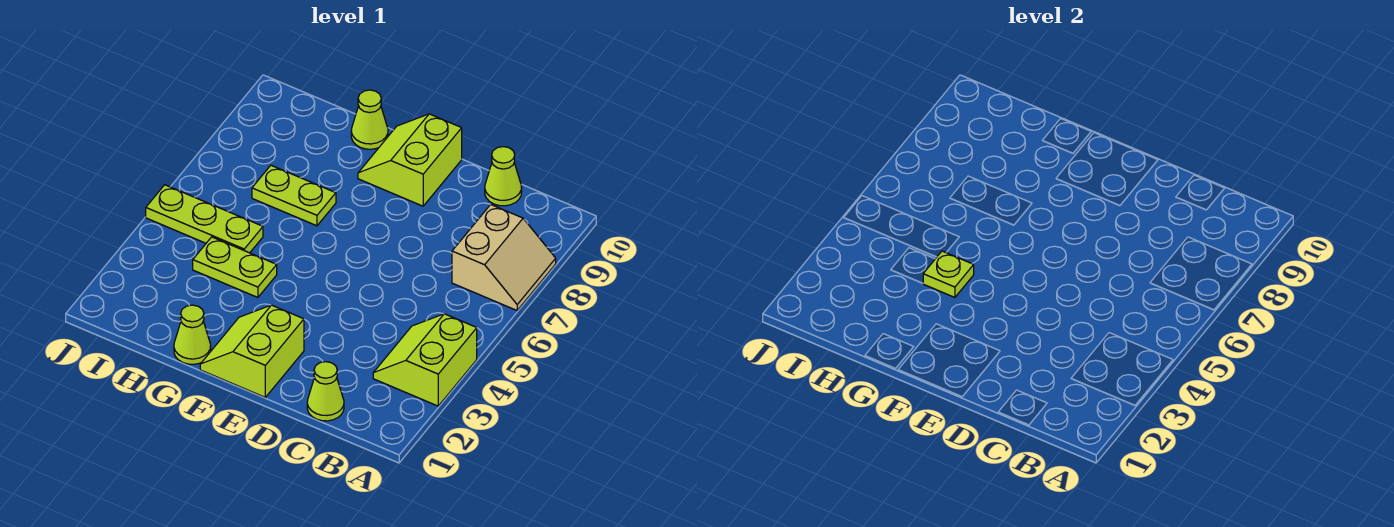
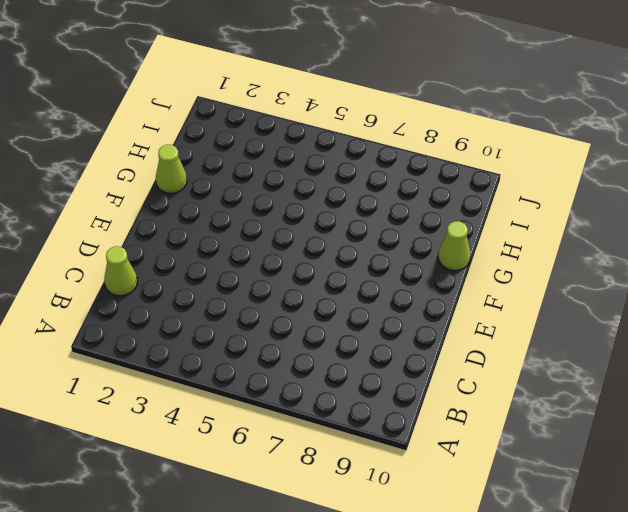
none -> lime 2x2 slope [373,314,477,406]
none -> tan 2x2 slope [452,205,556,310]
none -> lime 1x1 cone [485,147,522,206]

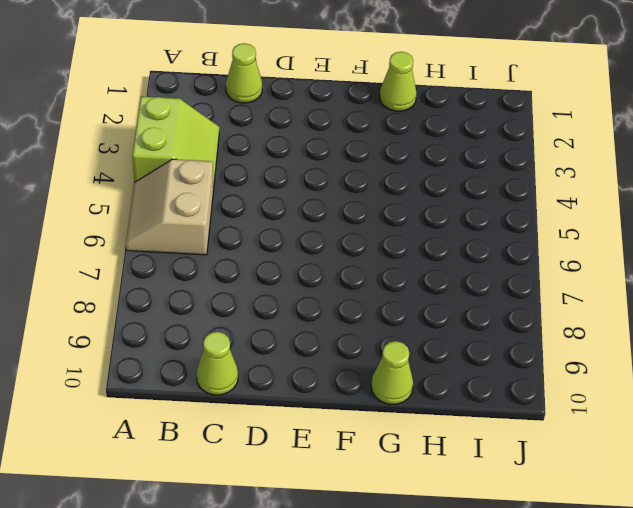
tan 2x2 slope [126,159,213,255] -> tan 2x2 slope moved to [452,205,556,310]
none -> lime 2x2 slope [200,305,304,397]
none -> lime 2x2 slope [358,114,462,206]
none -> lime 1x2 plate [193,237,277,297]

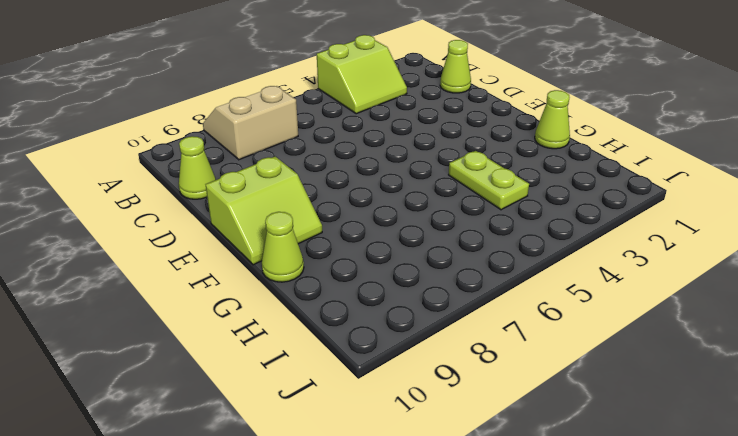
none -> lime 2x2 slope [200,305,304,397]
none -> lime 1x2 plate [252,165,336,226]
none -> lime 1x3 plate [146,185,263,253]

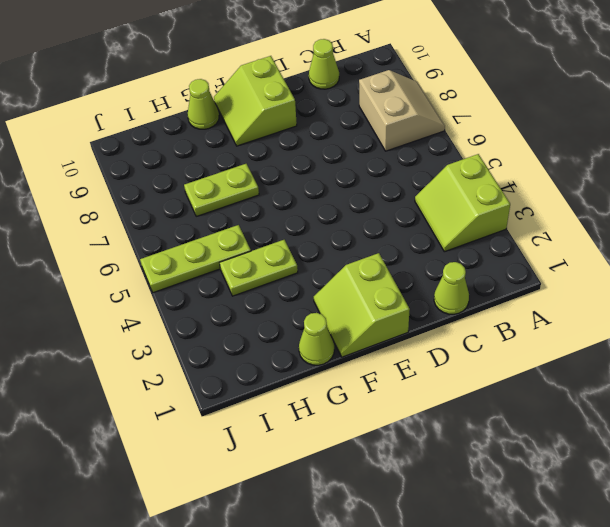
none -> lime 1x1 plate [923,251,974,297]

